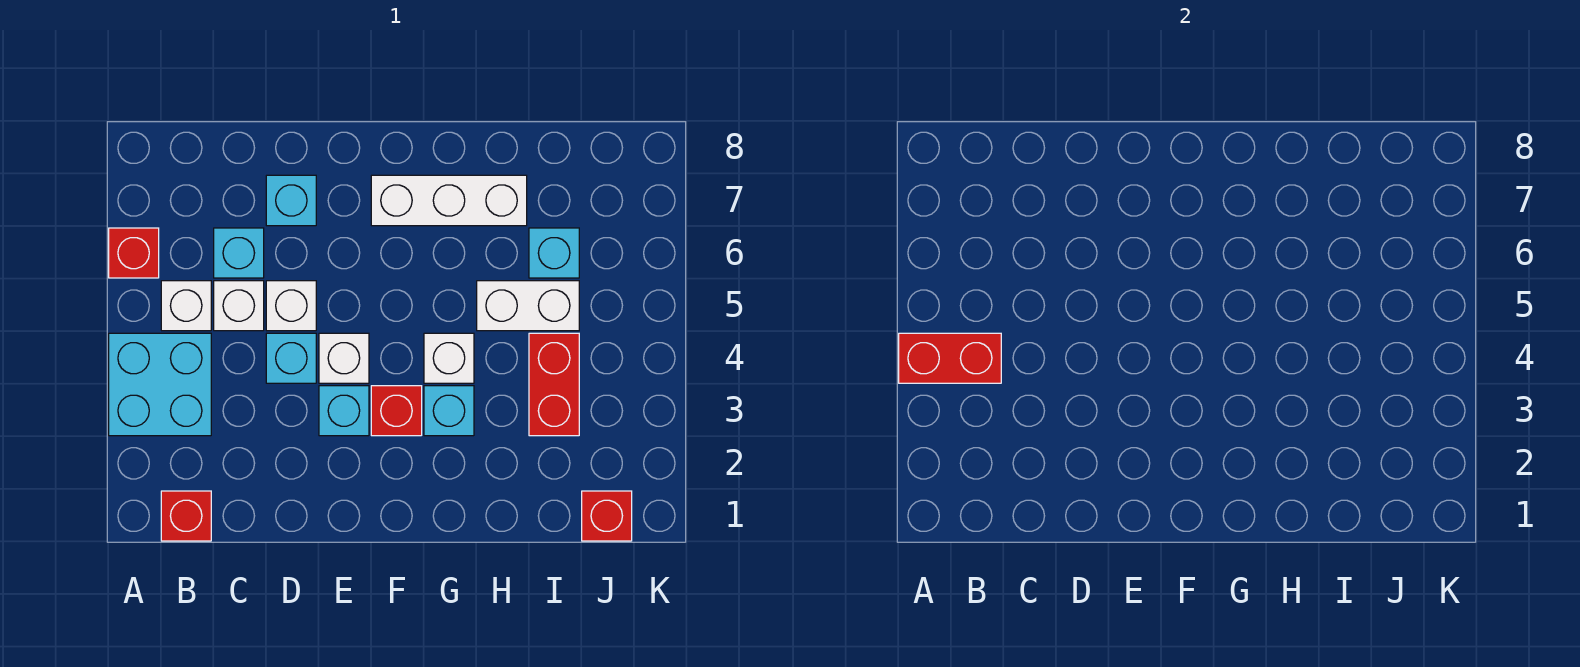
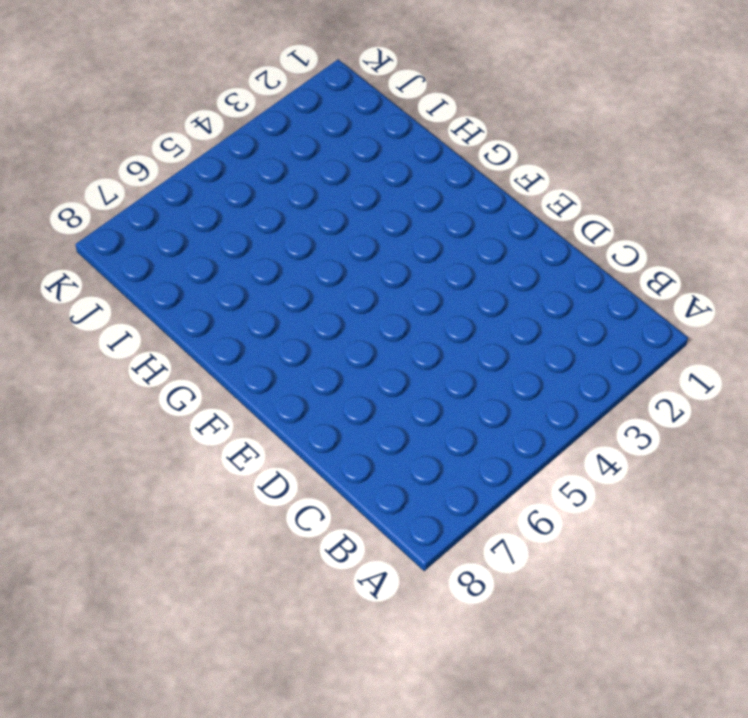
none -> cyan 2x2 brick [109,333,211,436]
none -> red 1x1 brick [109,228,159,278]
none -> red 1x1 brick [161,491,211,541]

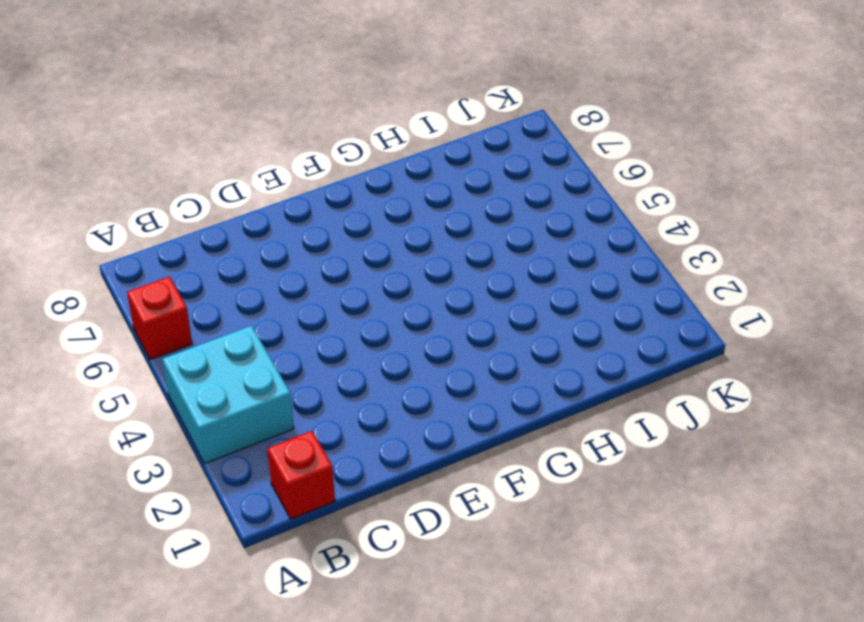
none -> white 1x1 brick [161,281,211,331]
none -> white 1x1 brick [214,281,264,331]
none -> cyan 1x1 brick [214,228,264,278]

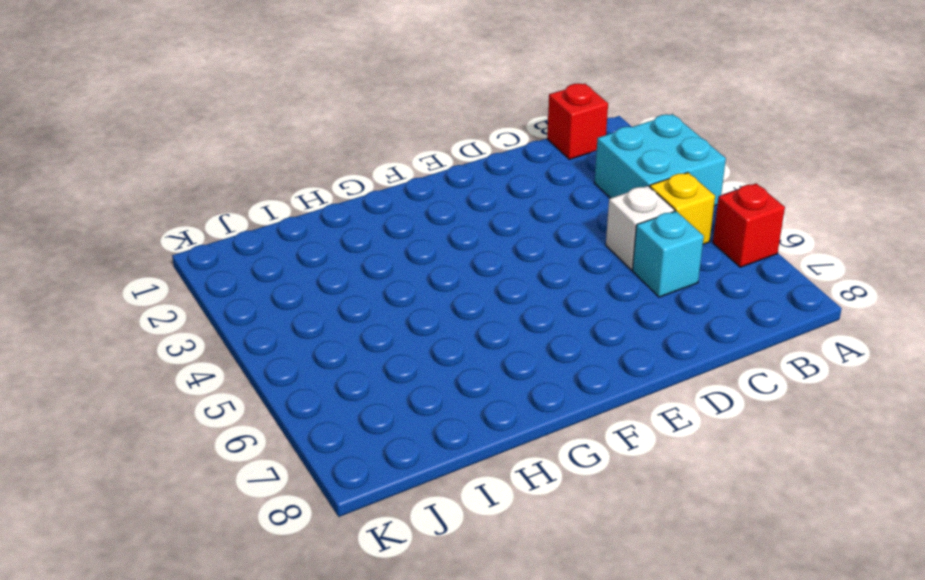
yellow 1x1 brick [650,173,715,244] -> white 1x1 brick [161,281,211,331]
none -> cyan 1x1 brick [266,333,316,383]
none -> white 1x1 brick [266,281,316,331]
none -> cyan 1x1 brick [266,175,316,226]

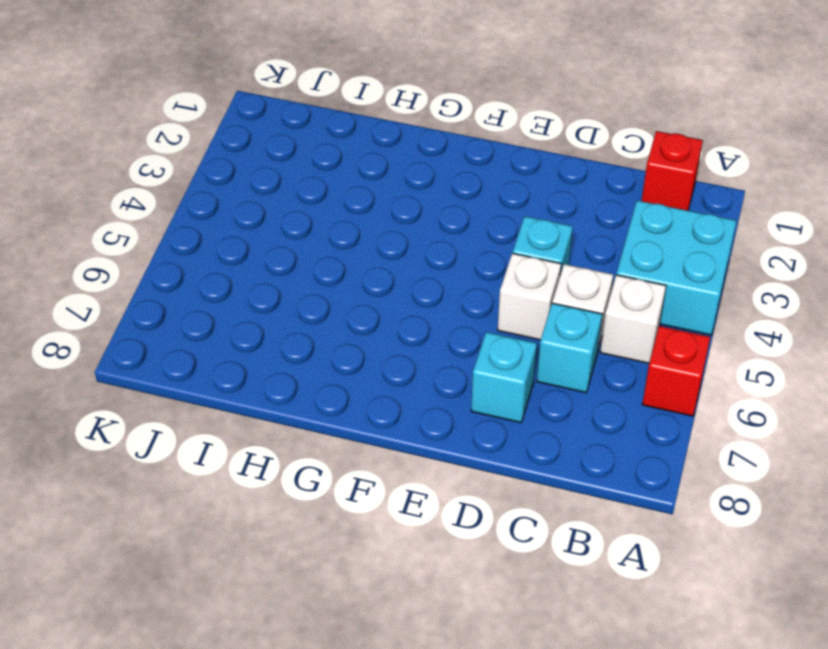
none -> cyan 1x1 brick [319,386,369,436]
none -> white 1x1 brick [319,333,369,383]
none -> red 1x1 brick [371,386,422,436]

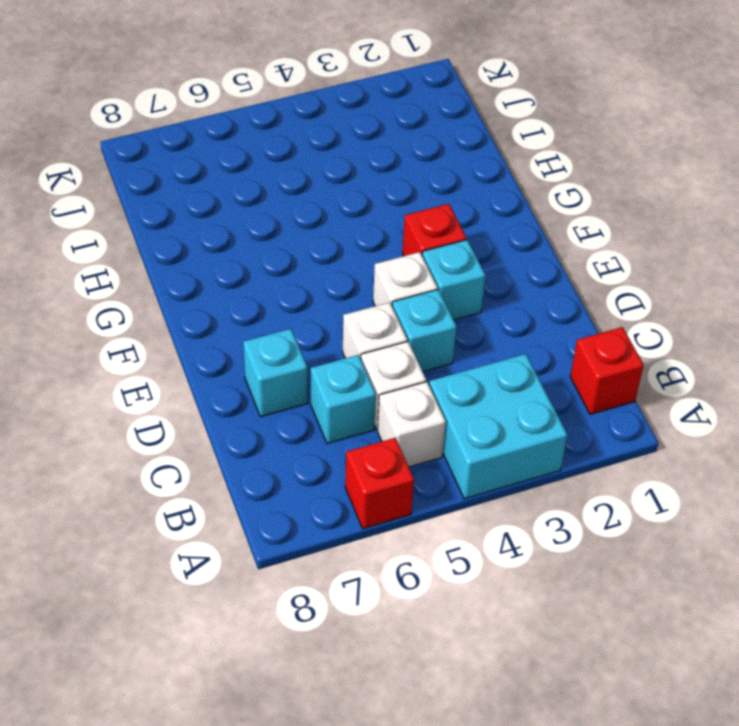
none -> white 1x3 brick [371,175,527,226]
none -> cyan 1x1 brick [424,386,474,436]
none -> white 1x1 brick [424,333,474,383]

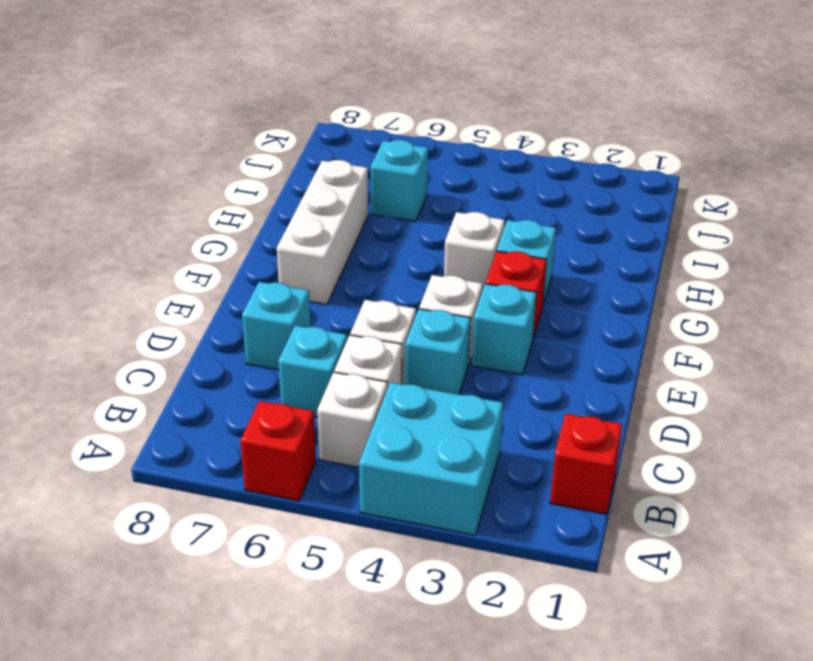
none -> white 1x2 brick [477,281,579,331]
none -> red 1x2 brick [529,333,579,436]
none -> red 1x1 brick [582,491,632,541]

